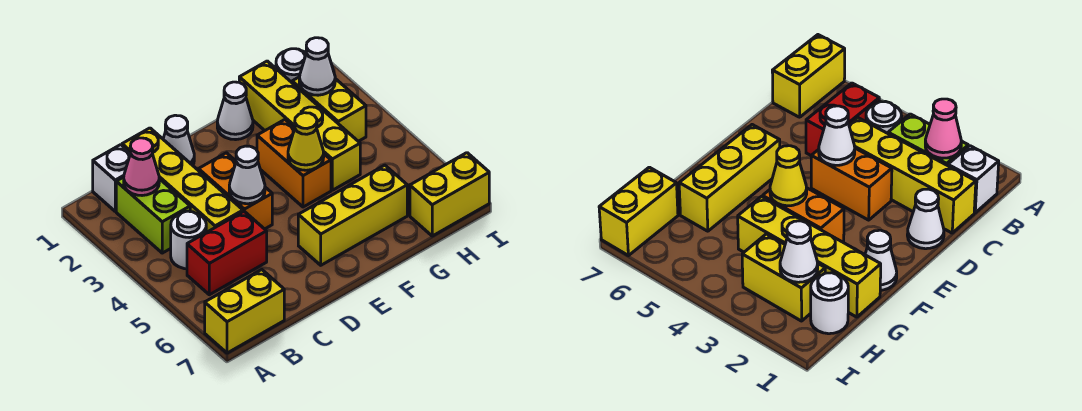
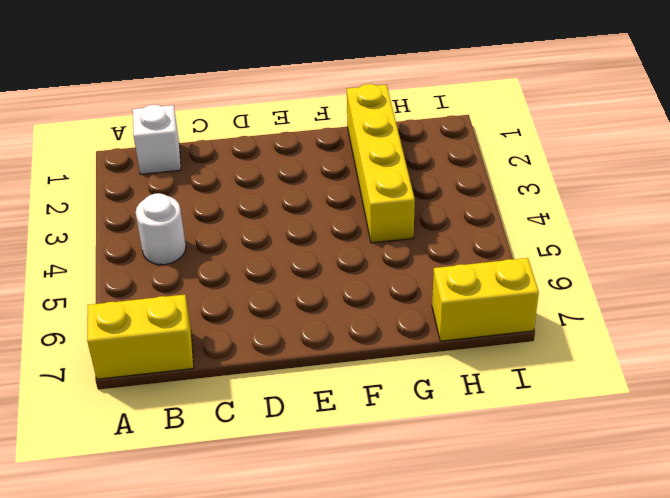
none -> lime 1x2 brick [116,177,190,253]
none -> red 1x2 brick [187,211,267,295]
none -> yellow 1x4 brick [122,128,243,232]

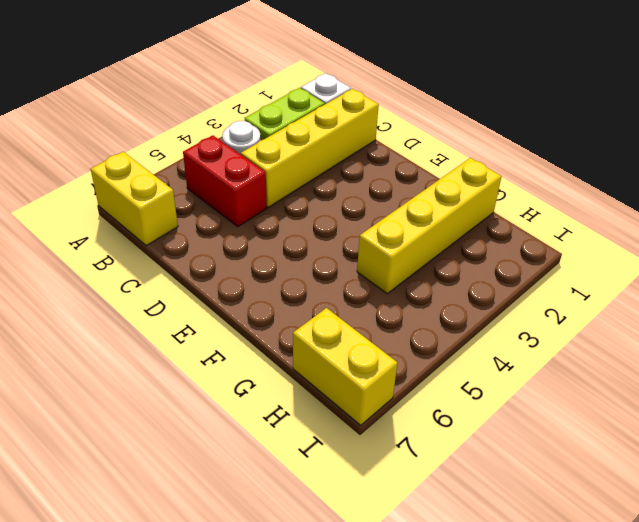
none -> white 1x1 cone [163,115,194,165]
none -> orange 1x2 brick [198,153,272,229]
none -> yellow 1x3 brick [298,165,407,265]

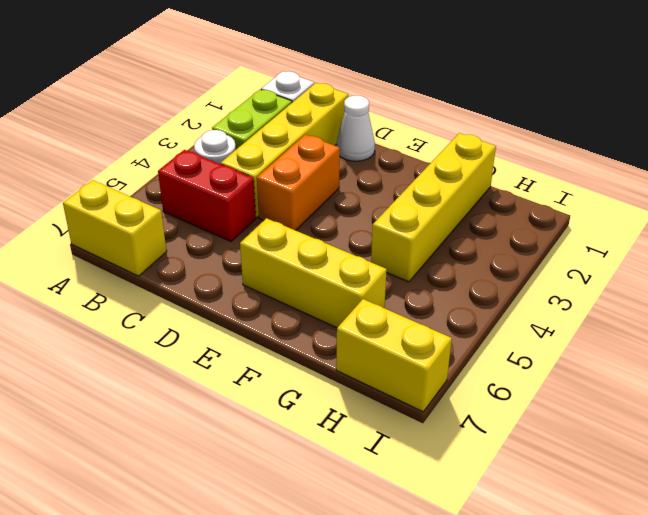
none -> white 1x1 cone [217,82,253,140]
none -> orange 1x2 brick [257,120,331,207]
none -> white 1x1 round brick [276,49,306,82]

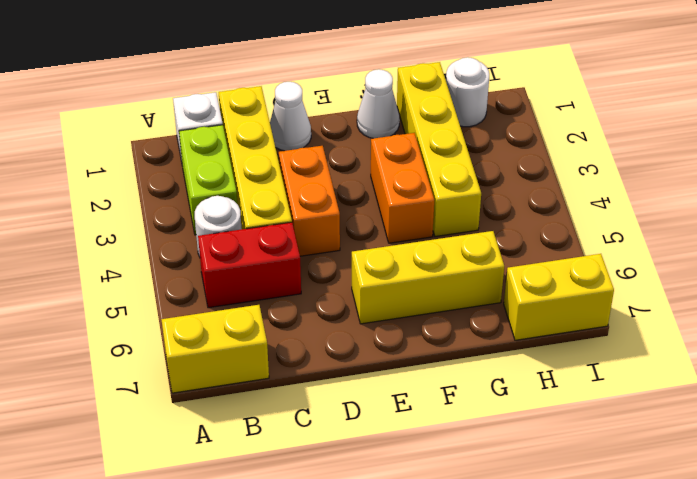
none -> yellow 1x2 brick [292,77,366,141]
none -> pink 1x1 cone [124,138,159,196]
none -> white 1x1 cone [229,146,265,204]

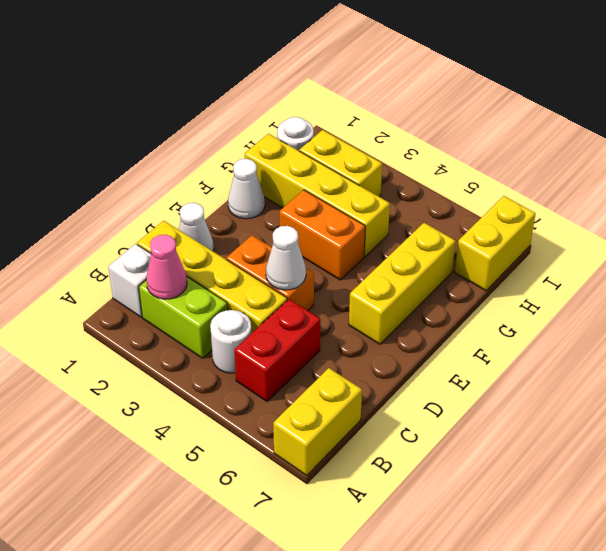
none -> yellow 1x1 cone [288,113,324,170]
none -> white 1x1 cone [299,38,335,95]

